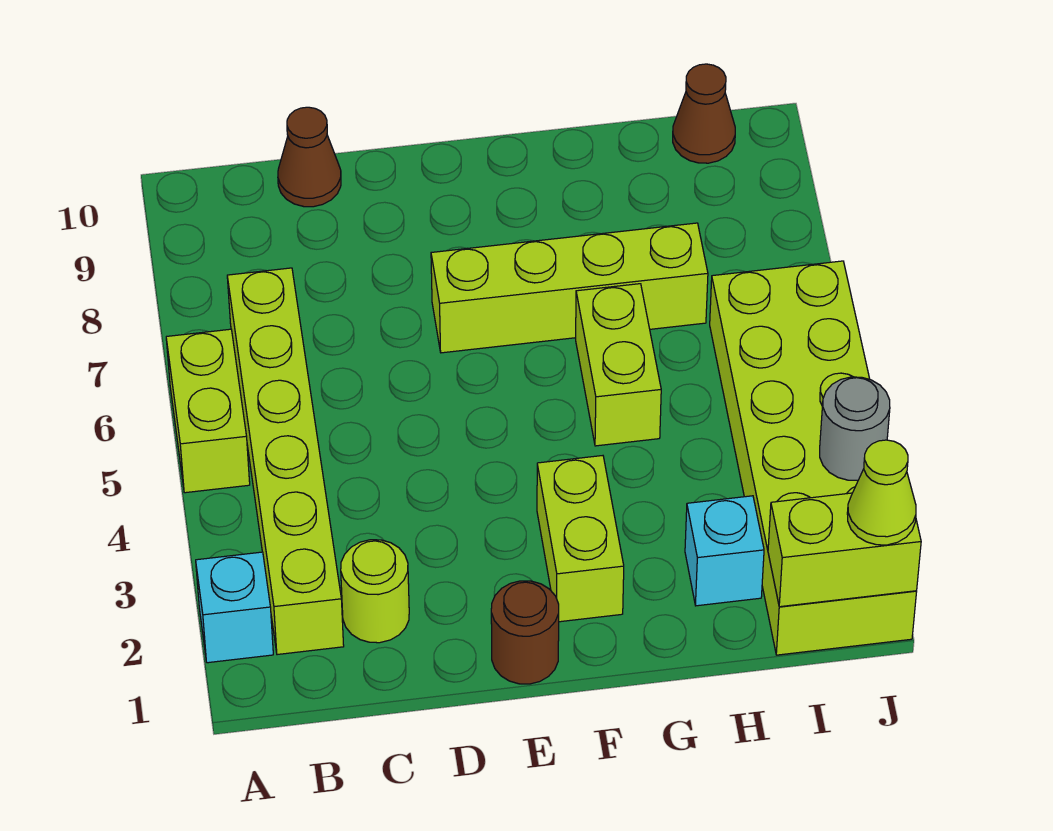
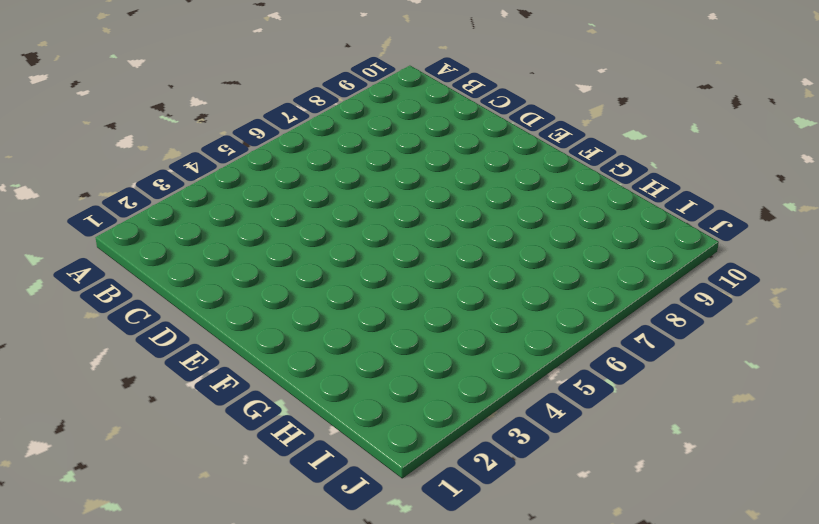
none -> cyan 1x1 brick [196,552,273,663]
none -> lime 1x2 brick [166,329,250,493]
none -> lime 1x6 brick [227,268,344,655]

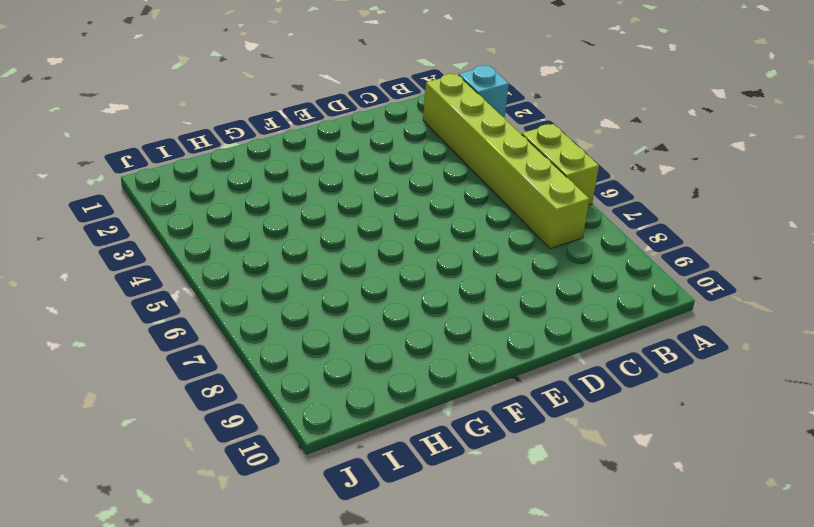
none -> lime 1x1 round brick [341,540,409,643]
none -> brown 1x1 cone [278,107,341,207]
none -> brown 1x1 round brick [491,581,559,684]

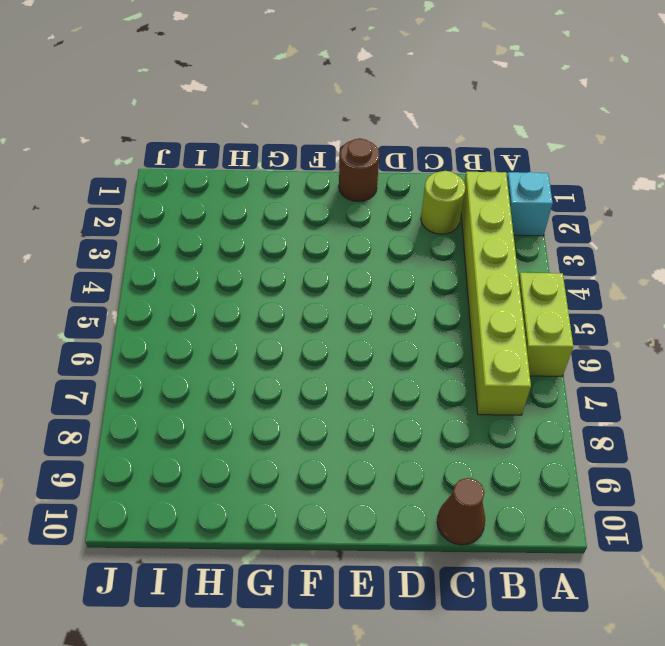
none -> lime 1x4 brick [431,223,708,353]
none -> lime 1x2 brick [537,456,624,622]
none -> lime 1x2 brick [576,284,661,446]

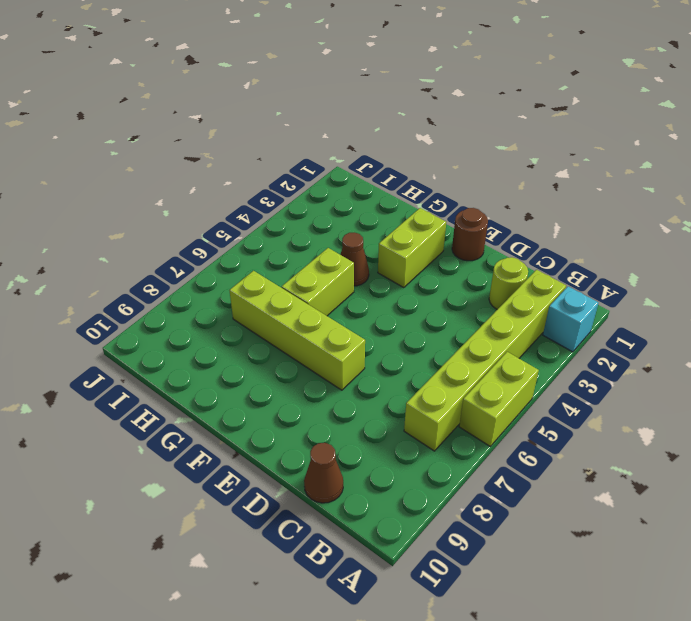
brown 1x1 cone [340,232,369,286] -> brown 1x1 cone moved to [673,64,735,163]
none -> cyan 1x1 brick [685,496,764,606]
none -> lime 2x6 brick [710,261,917,655]
none -> lime 1x2 brick [768,493,921,607]

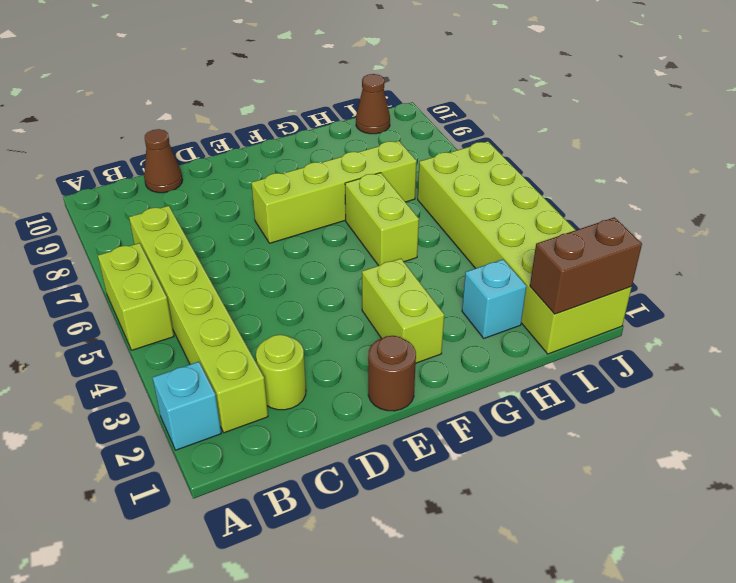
brown 1x2 brick [530,217,642,314] -> lime 1x2 brick [768,493,921,607]
none -> grey 1x1 round brick [820,377,890,480]
none -> lime 1x1 cone [847,440,916,545]

